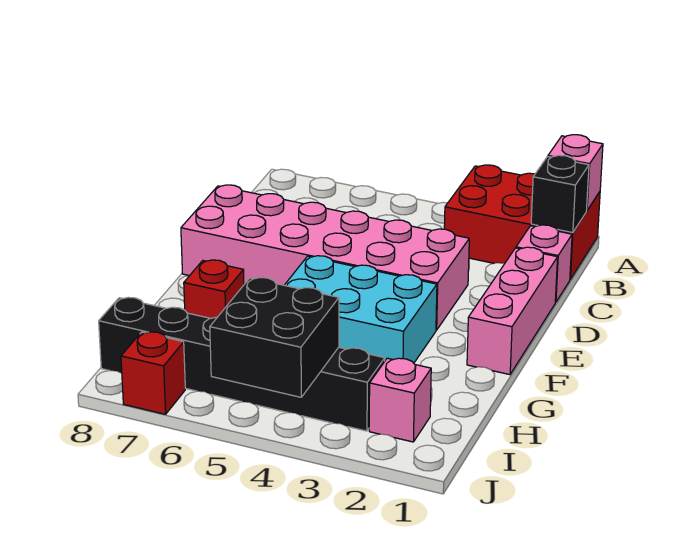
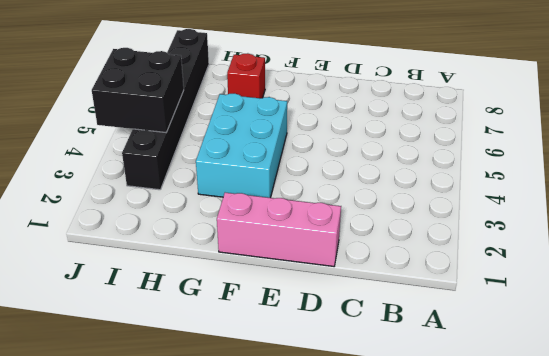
none -> red 2x3 brick [444,165,600,279]
none -> pink 1x1 brick [516,225,572,302]
none -> pink 2x6 brick [181,185,469,330]

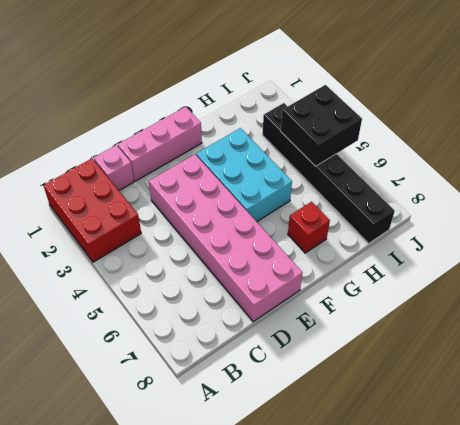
none -> pink 1x1 brick [369,358,431,442]
none -> red 1x1 brick [121,332,185,414]
none -> pink 1x1 brick [548,135,603,210]

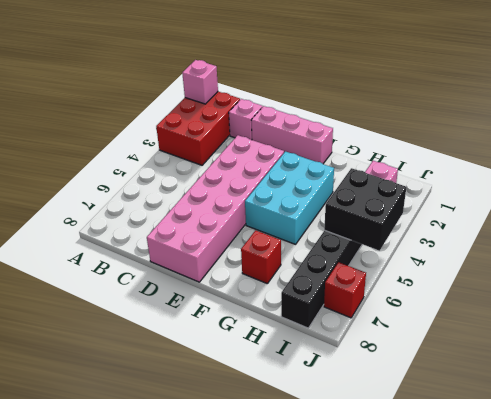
none -> black 1x1 brick [531,155,589,233]

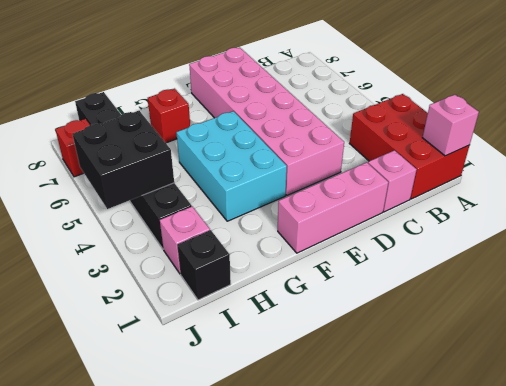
black 1x1 brick [177,230,231,300] -> black 1x1 brick moved to [531,155,589,233]

